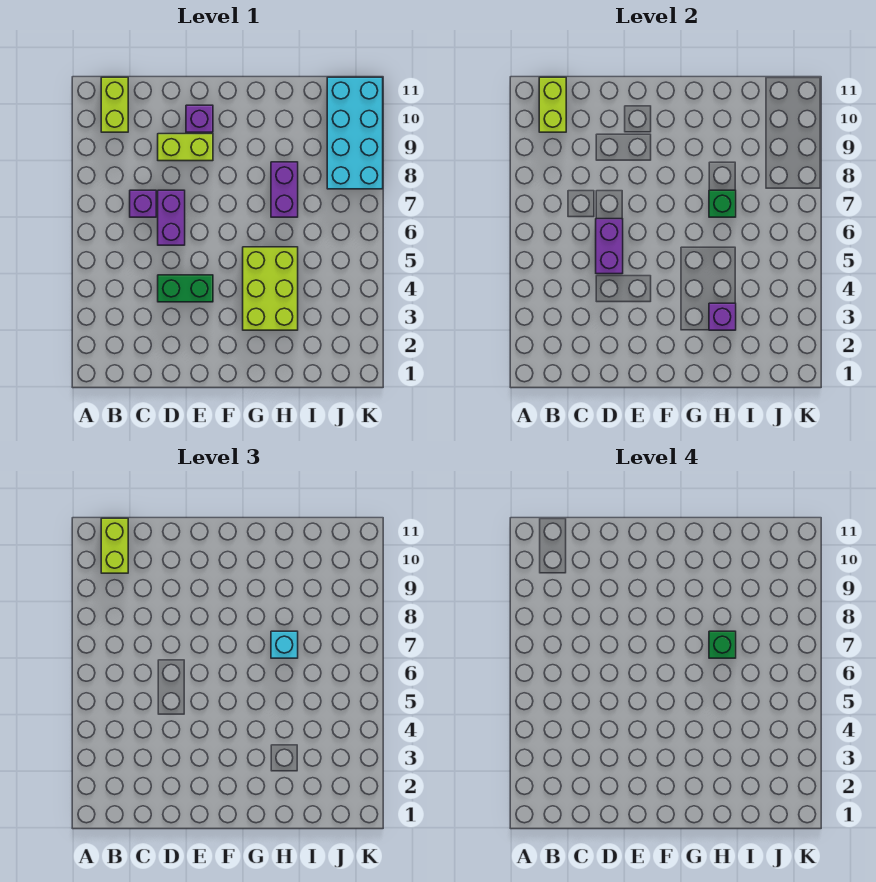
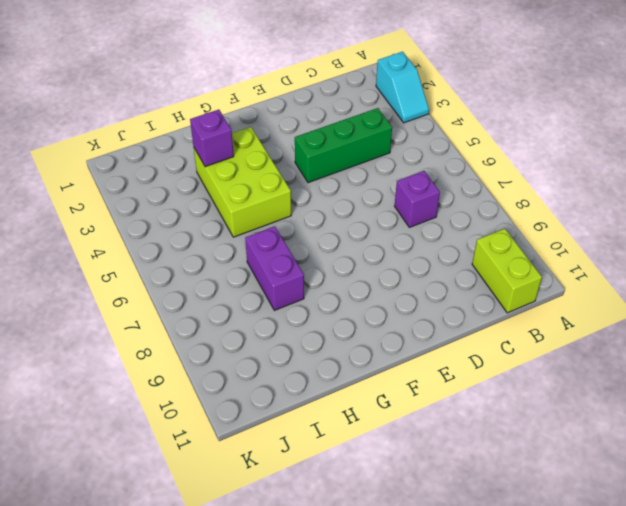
cyan 1x2 slope [376,52,429,123] -> none
green 1x3 brick [295,108,392,183] -> green 1x2 brick [158,275,213,302]
none -> purple 1x2 brick [158,190,185,245]
none -> lime 1x2 brick [158,134,213,161]
none -> purple 1x1 brick [186,105,213,132]

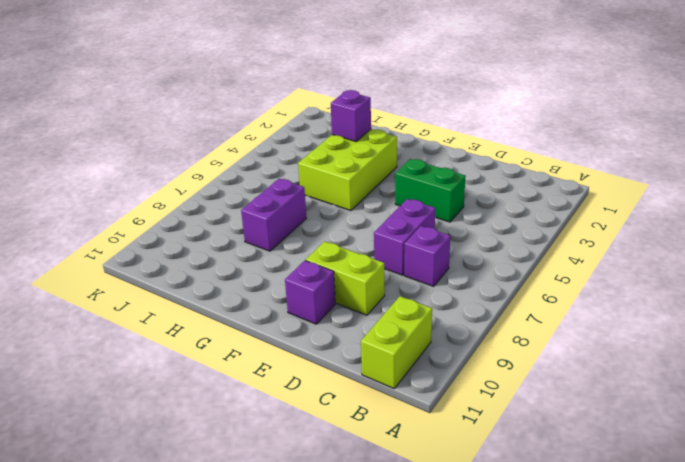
none -> cyan 2x4 brick [327,77,383,189]
none -> lime 1x2 brick [539,77,566,132]
none -> purple 1x2 brick [596,219,623,274]

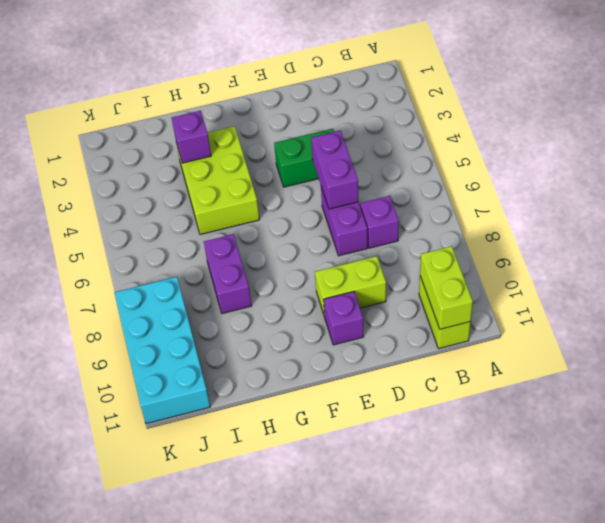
none -> green 1x1 brick [709,190,736,217]
none -> lime 1x2 brick [101,518,128,573]
none -> cyan 1x1 brick [271,631,298,658]

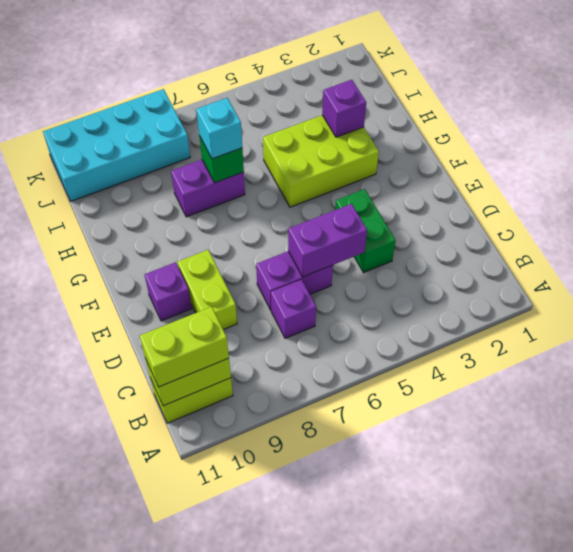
none -> green 1x1 brick [709,631,736,658]

